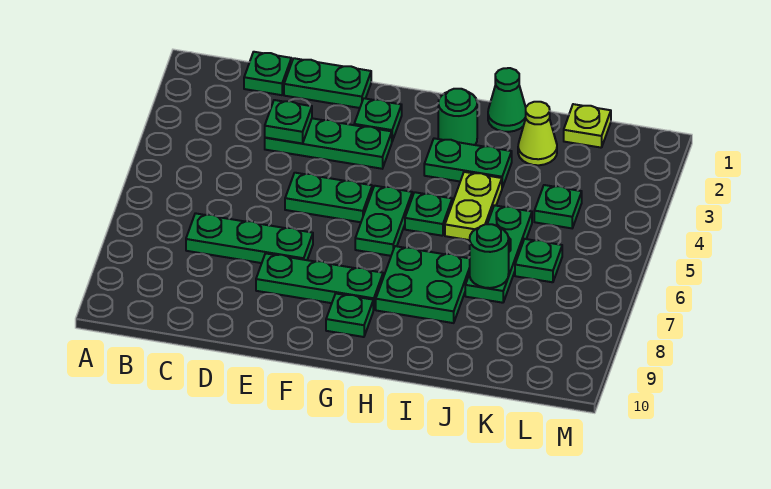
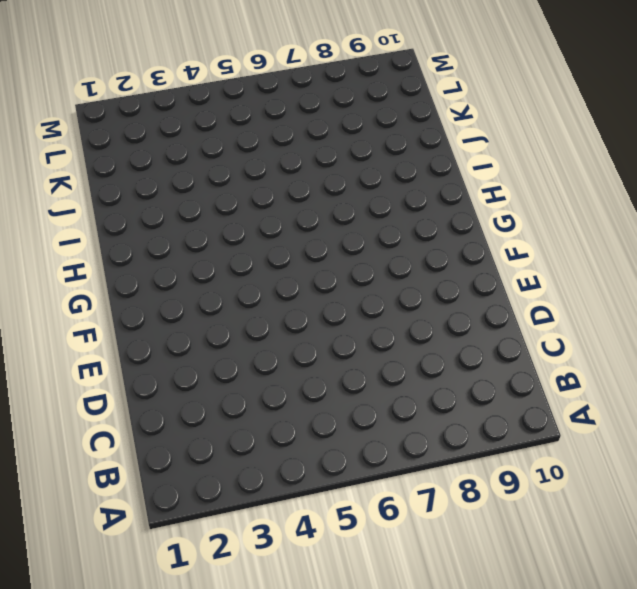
none -> green 1x1 plate [244,52,291,95]
none -> green 1x3 plate [186,213,313,263]
none -> green 1x2 plate [284,58,371,108]

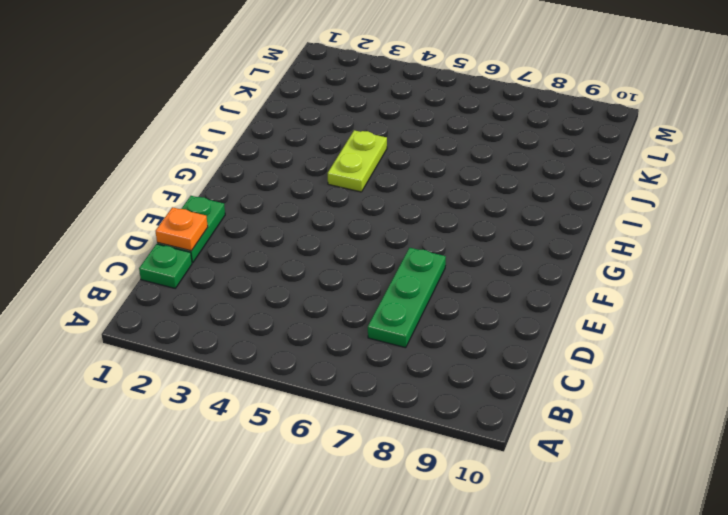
orange 1x1 plate [156,207,208,251] -> none
lime 1x2 plate [328,130,387,192] -> lime 1x2 plate turned to [445,172,502,240]
none -> green 1x3 plate [265,118,392,169]
none -> green 1x2 plate [285,173,372,222]
none -> green 1x3 plate [256,253,383,310]

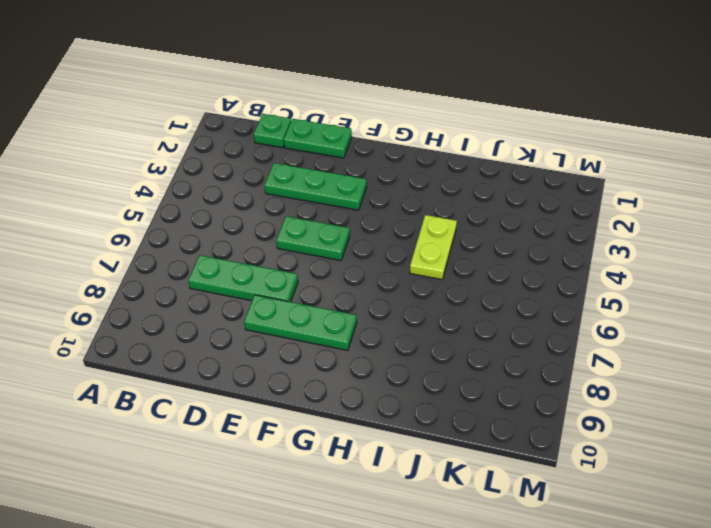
none -> green 1x1 plate [354,98,402,141]
none -> green 1x2 plate [355,186,412,256]
none -> green 1x1 plate [326,294,373,337]

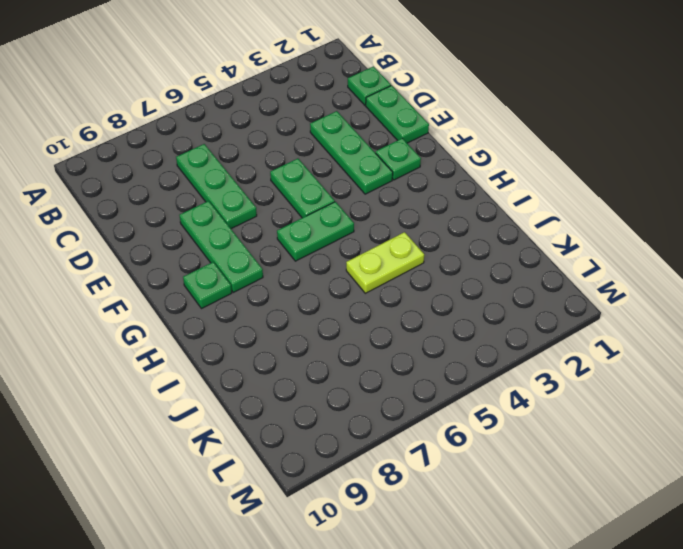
none -> green 1x1 round brick [438,89,477,145]
none -> green 1x2 plate [424,138,512,188]
none -> green 1x1 plate [405,192,452,236]

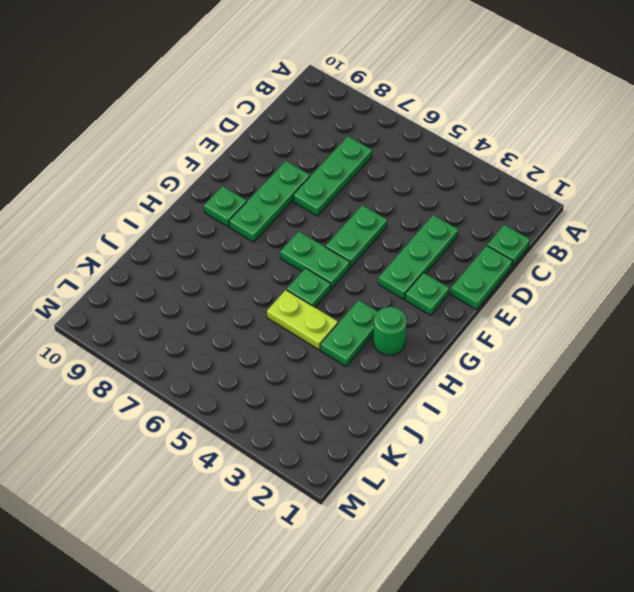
none -> green 2x2 plate [376,246,470,323]
none -> green 1x1 cone [488,68,526,132]
none -> lime 1x1 cone [518,102,557,165]

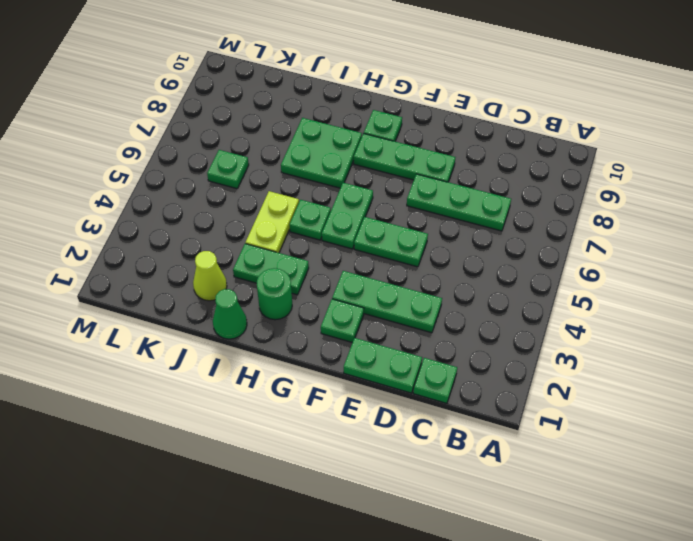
none -> green 1x3 plate [465,205,532,303]
none -> lime 1x1 plate [564,104,611,148]
none -> green 1x1 plate [534,185,582,228]

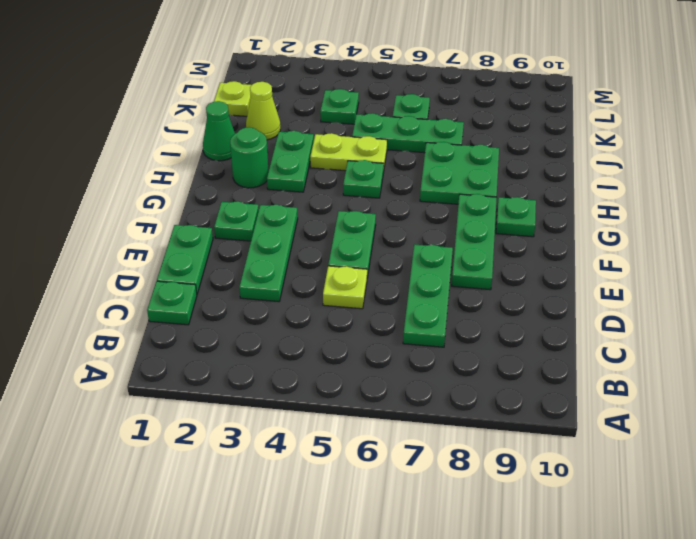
lime 1x1 plate [323,266,367,309] -> none
none -> green 1x2 plate [355,186,412,256]
none -> green 1x1 plate [265,100,312,143]
none -> green 1x1 round brick [470,224,509,288]

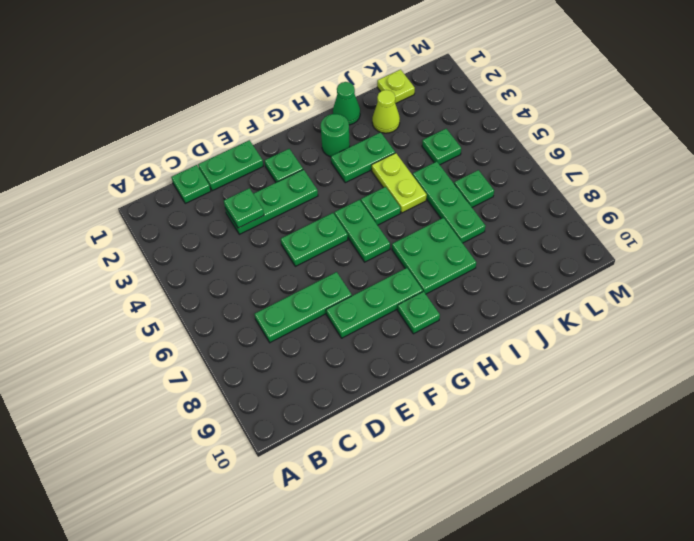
none -> green 1x1 round brick [470,224,509,288]

